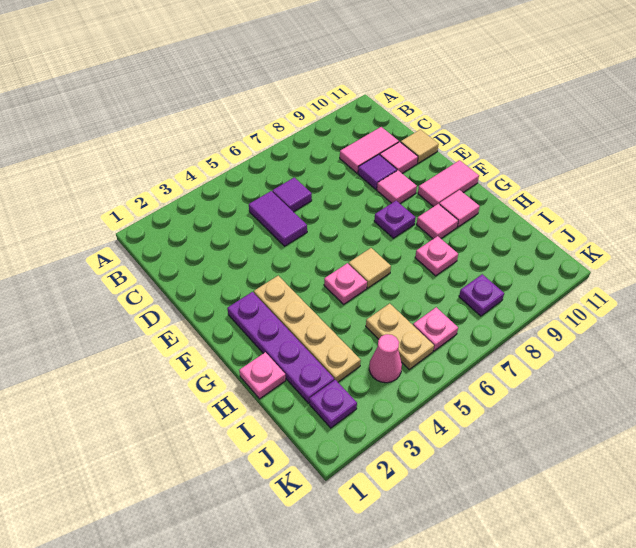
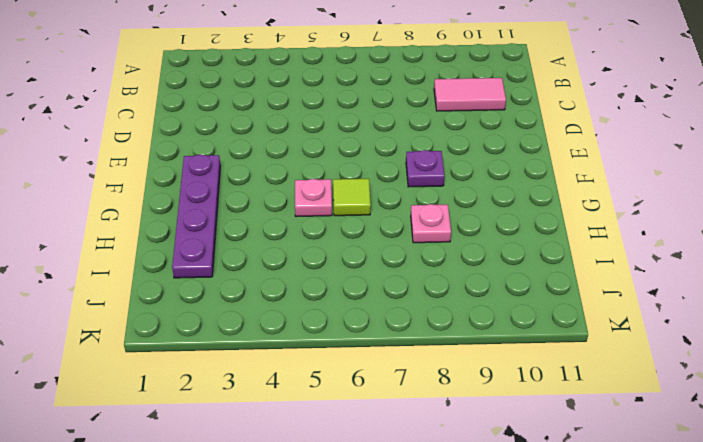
lime 1x1 tile [333,179,371,216] -> tan 1x1 tile [349,248,391,288]
none -> purple 1x2 tile [249,191,307,246]
none -> purple 1x1 tile [272,177,312,212]
none -> purple 1x1 tile [358,154,397,189]

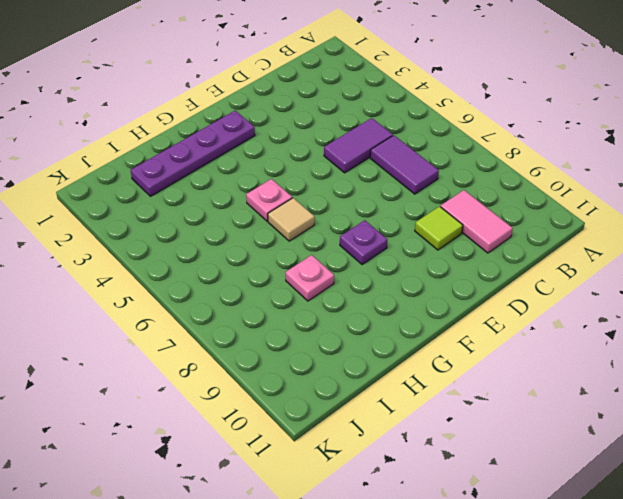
purple 1x2 tile [370,135,439,194] -> purple 1x1 tile [272,177,312,212]
lime 1x1 tile [415,206,463,250] -> purple 1x1 tile [358,154,397,189]
none -> pink 1x1 tile [380,142,418,173]
none -> tan 1x1 tile [401,130,439,163]
none -> pink 1x1 tile [377,171,417,203]

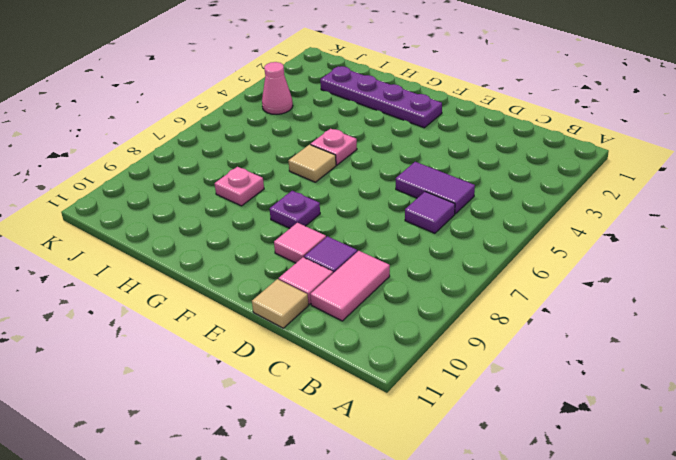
none -> tan 1x4 plate [254,276,361,382]
none -> pink 1x2 tile [418,160,479,207]
none -> pink 1x1 tile [417,204,458,239]

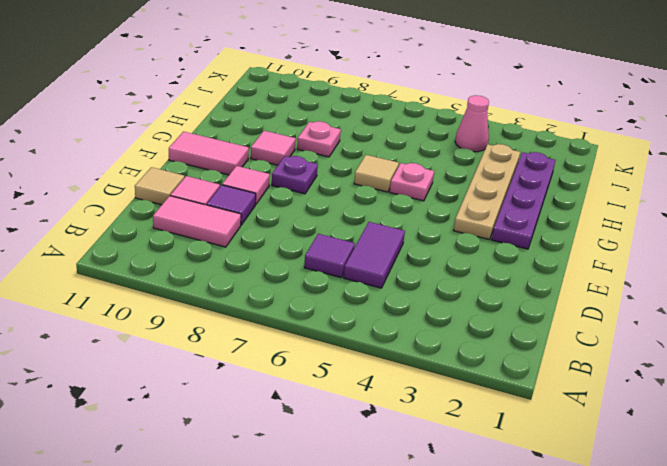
none -> pink 1x1 tile [439,190,480,227]
none -> pink 1x1 plate [239,352,286,399]
none -> tan 1x2 plate [366,303,434,369]

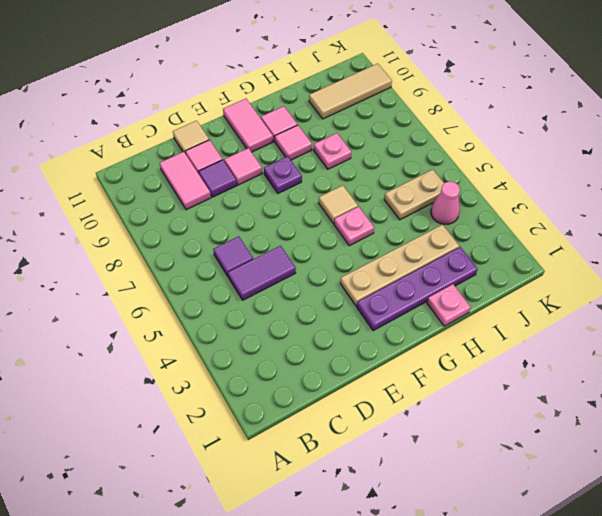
tan 1x3 tile [309,63,392,119] -> none
none -> purple 1x1 plate [309,380,357,428]
none -> pink 1x1 plate [413,307,458,351]
none -> purple 1x1 plate [459,274,504,316]

